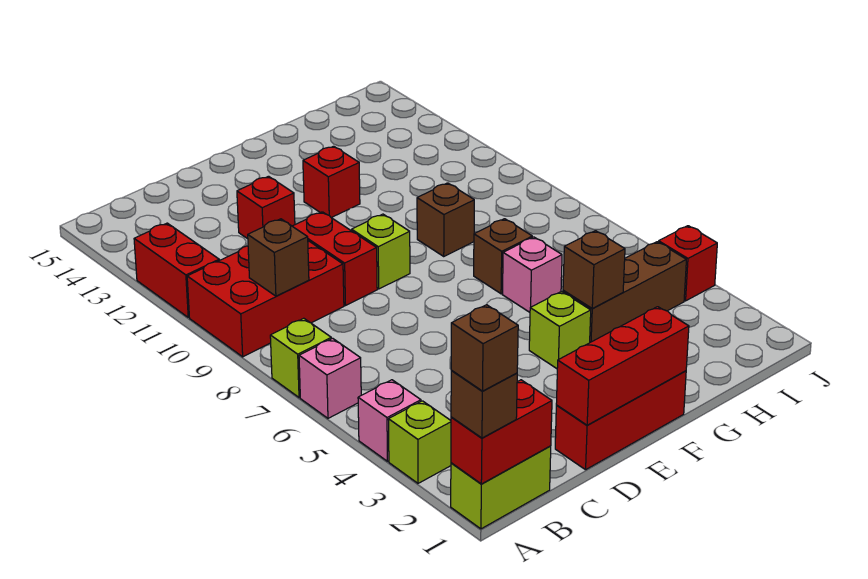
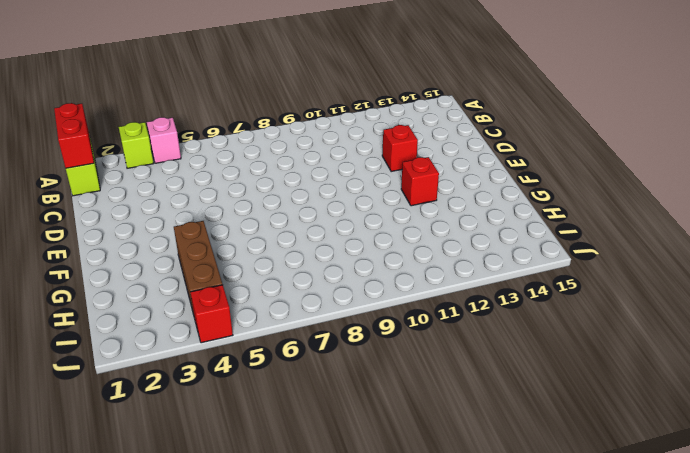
none -> pink 1x1 brick [299,338,361,418]
none -> lime 1x1 brick [270,318,331,398]
none -> red 2x3 brick [187,241,344,357]

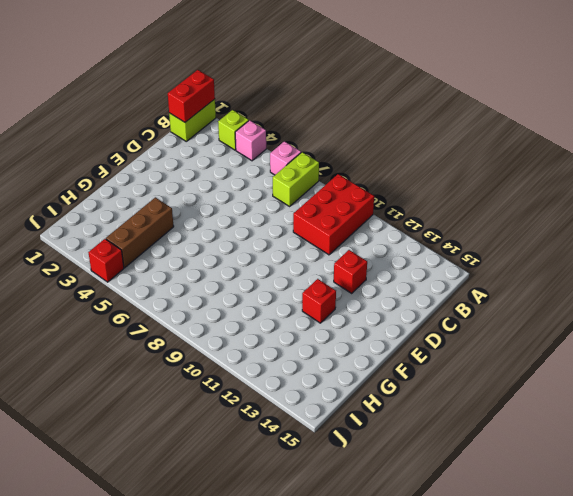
lime 1x2 brick [273,152,319,206] -> lime 1x1 brick [270,318,331,398]
none -> red 1x2 brick [134,223,219,317]
none -> red 1x3 brick [555,371,686,470]
none -> red 1x2 brick [293,212,377,306]

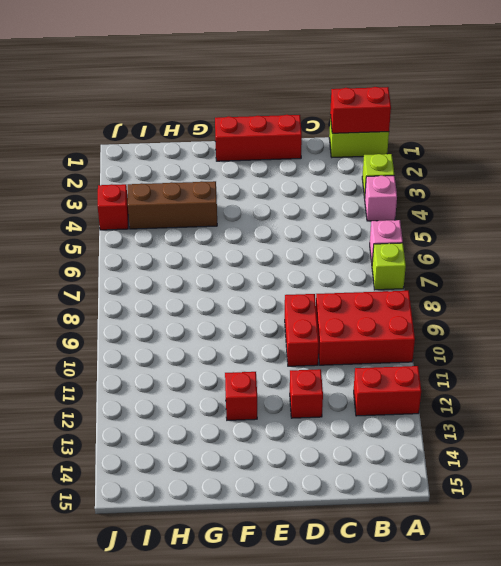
red 1x2 brick [354,366,421,416] -> red 1x2 brick turned to [134,223,219,317]
none -> lime 1x1 brick [352,214,410,289]
none -> lime 1x1 brick [529,292,591,369]
none -> pink 1x1 brick [503,237,562,312]

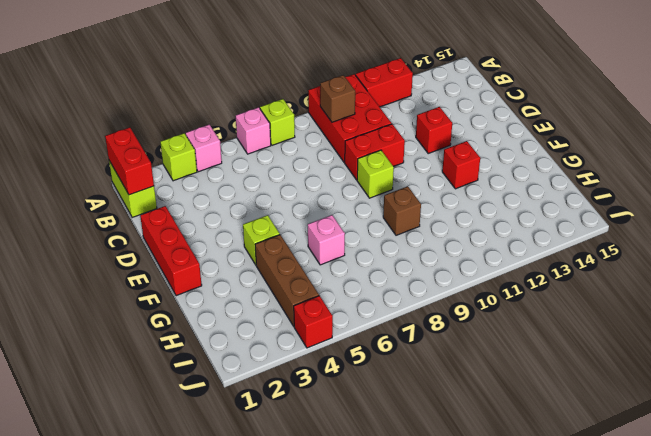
none -> brown 1x1 brick [474,219,532,294]
none -> red 1x3 brick [556,307,689,425]
none -> brown 1x1 brick [563,231,625,308]

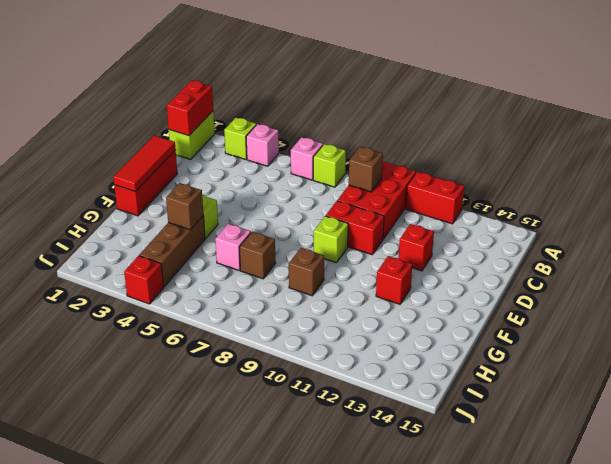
red 1x3 tile [113,135,176,192] -> red 1x3 brick [556,307,689,425]
none -> brown 1x1 brick [451,370,517,438]
none -> brown 1x1 brick [451,305,518,391]

